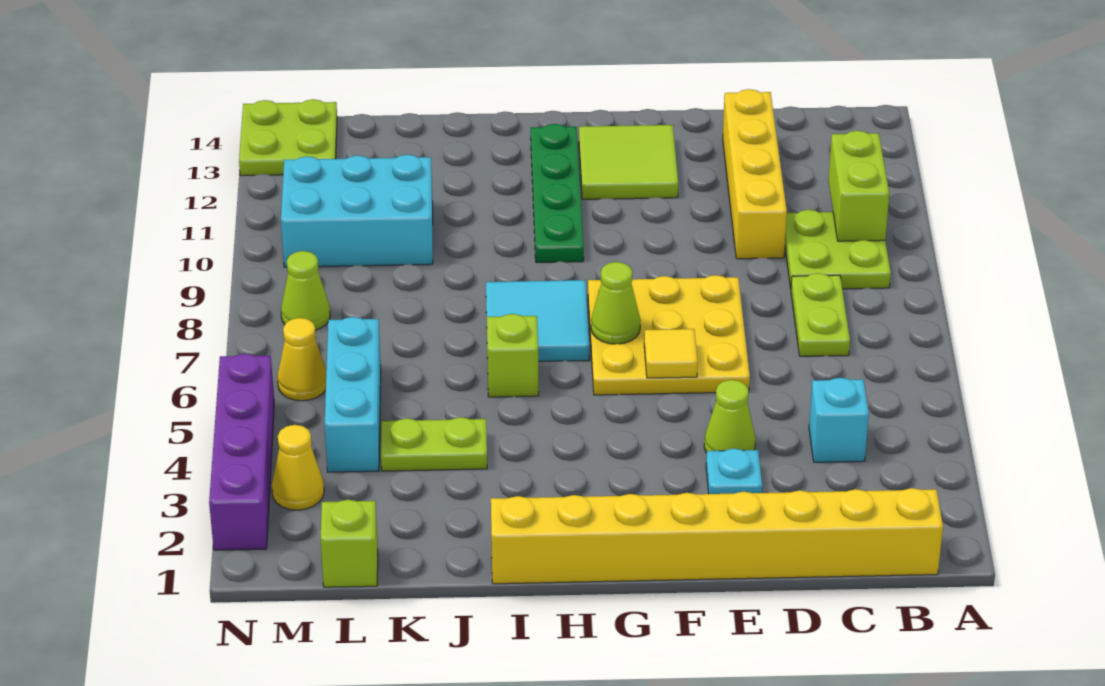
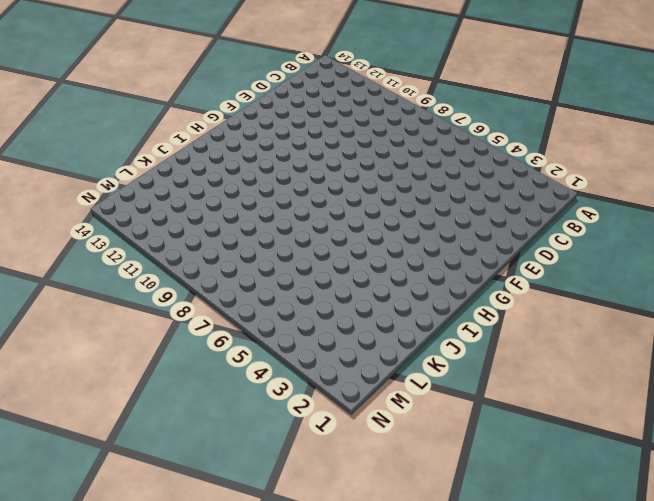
none -> yellow 1x8 brick [491,488,943,584]
none -> lime 2x2 plate [785,210,891,289]
none -> cyan 1x1 brick [809,378,869,462]

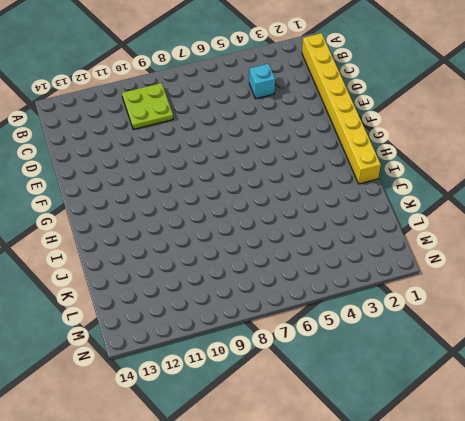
none -> lime 1x2 plate [791,273,850,356]
none -> yellow 1x4 brick [723,89,787,259]
none -> cyan 1x1 plate [706,448,762,494]

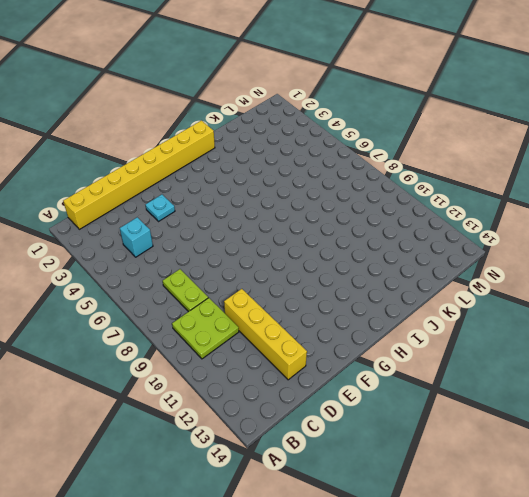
none -> lime 1x1 cone [704,380,756,453]
none -> yellow 3x3 plate [588,275,750,395]
none -> lime 2x2 tile [579,125,678,199]

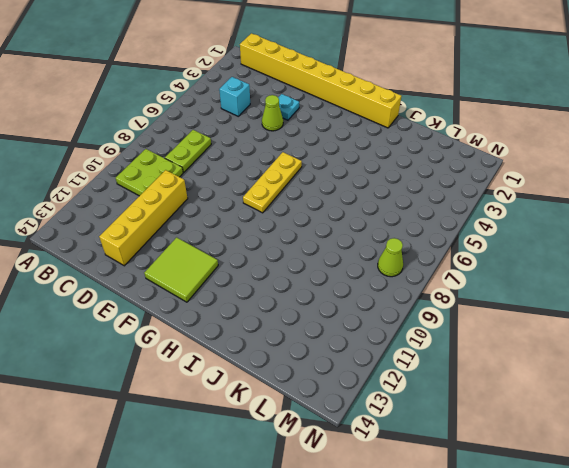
yellow 1x3 plate [243,152,302,213] -> yellow 3x3 plate [588,275,750,395]
none -> cyan 2x2 tile [486,280,589,361]
none -> green 1x4 plate [531,124,584,263]
none -> lime 1x1 brick [487,314,539,397]

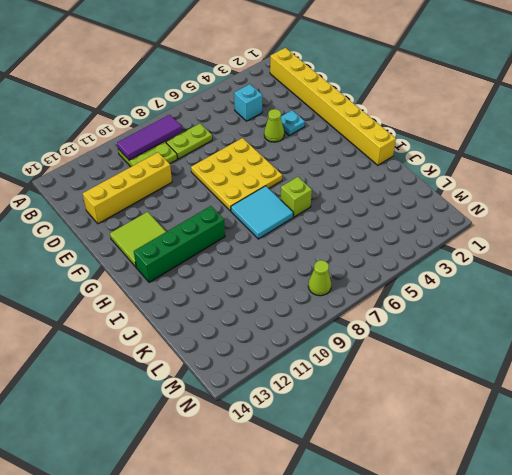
purple 1x3 tile [117,115,182,160] -> lime 1x2 brick [828,131,889,241]
green 1x4 brick [134,206,225,282] -> green 1x4 plate [531,124,584,263]
none -> lime 1x2 plate [381,417,487,471]
none -> cyan 2x3 brick [281,155,433,267]
none -> lime 1x1 brick [321,500,378,587]

